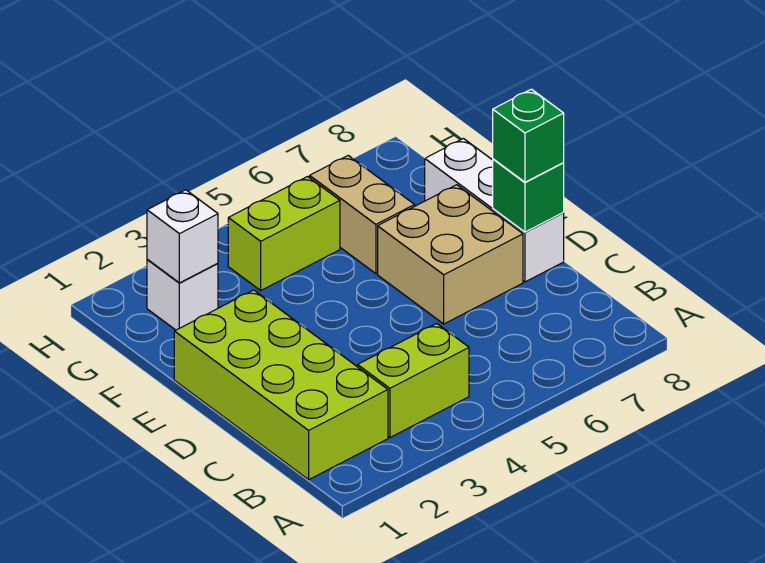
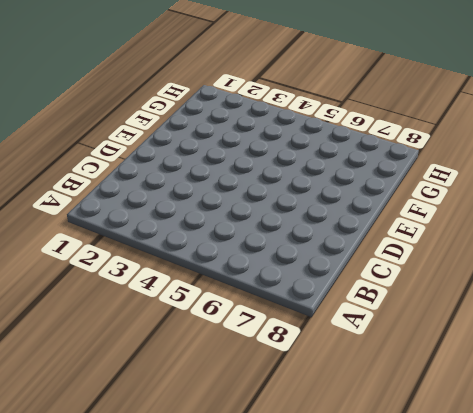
none -> lime 2x4 brick [174,290,388,480]
none -> lime 1x2 brick [358,324,469,438]

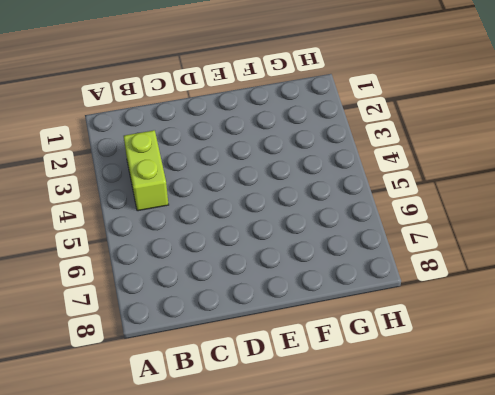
none -> lime 2x4 brick [174,290,388,480]
none -> tan 2x2 brick [378,185,523,324]

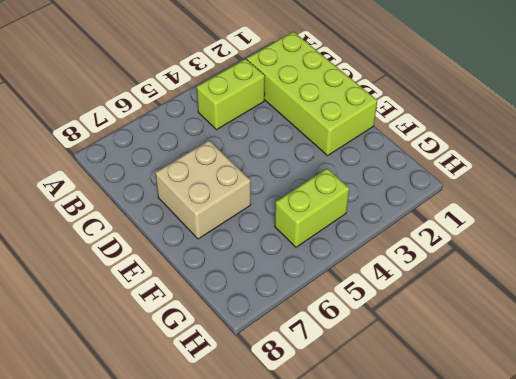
none -> white 1x3 brick [425,139,564,282]
none -> tan 1x2 brick [310,155,415,274]

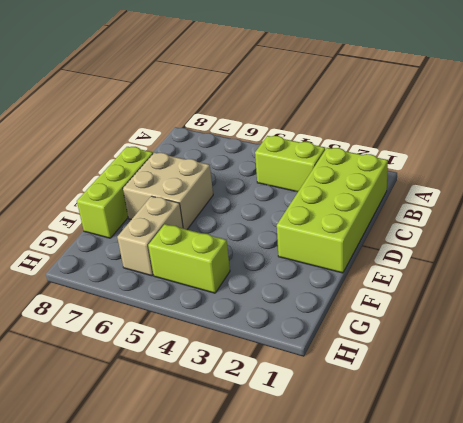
lime 1x3 brick [77,147,153,238] -> white 1x3 brick [425,139,564,282]
none -> white 1x1 brick [147,259,218,330]
none -> green 1x1 brick [493,159,564,232]

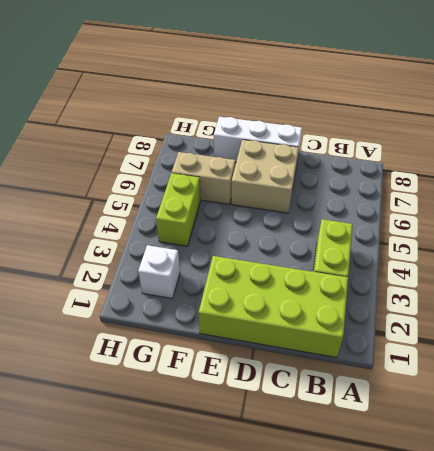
none -> green 1x1 brick [493,159,564,232]
none -> white 1x1 brick [147,190,218,283]

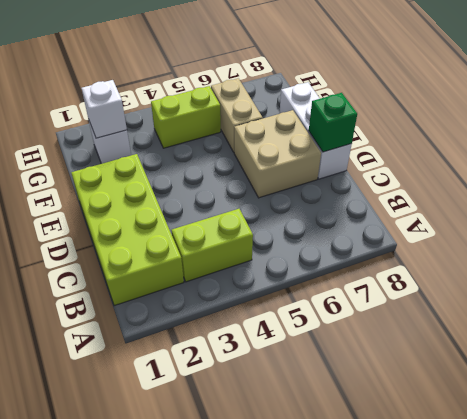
none -> green 1x1 brick [493,89,564,182]

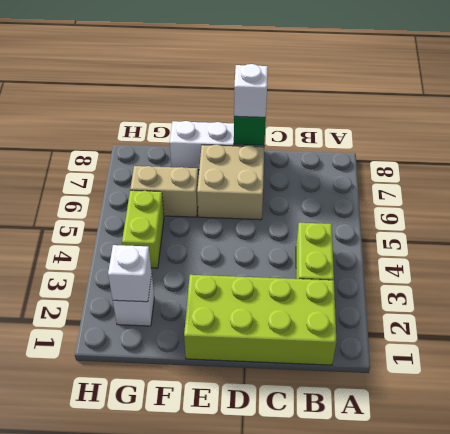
white 1x1 brick [234,64,268,117] -> green 1x1 brick [493,89,564,182]

